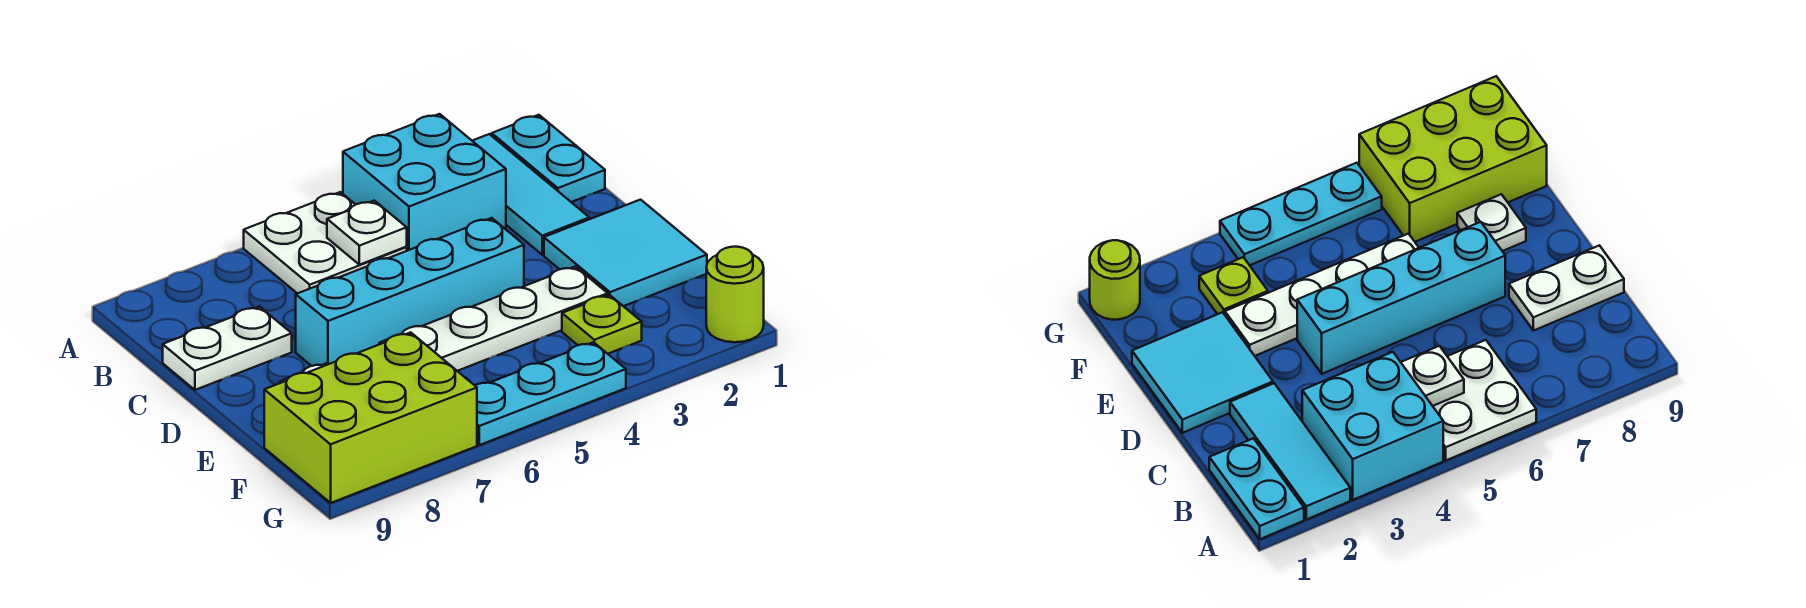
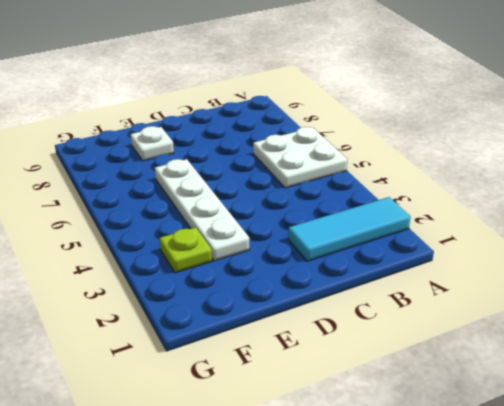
none -> cyan 1x2 plate [492,115,605,202]
none -> cyan 2x2 brick [343,114,506,251]
none -> white 1x2 plate [163,307,292,390]

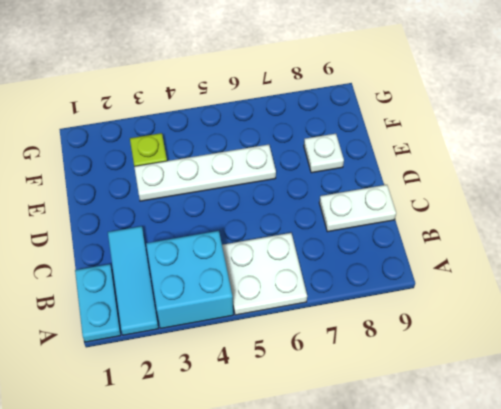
none -> cyan 2x2 tile [544,200,707,306]
none -> cyan 1x4 brick [296,218,524,366]
none -> lime 2x3 brick [264,332,477,503]

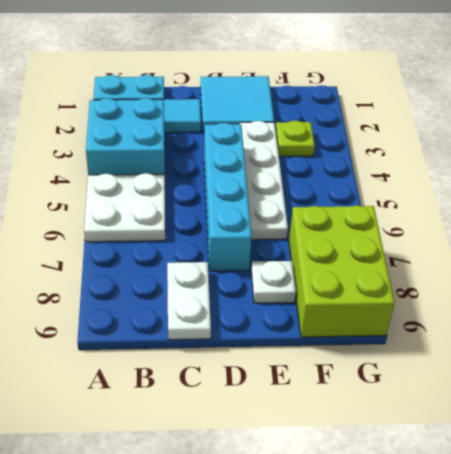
none -> lime 1x1 round brick [706,247,764,342]
none -> cyan 1x3 plate [475,342,626,445]
none -> white 1x1 plate [327,201,407,265]

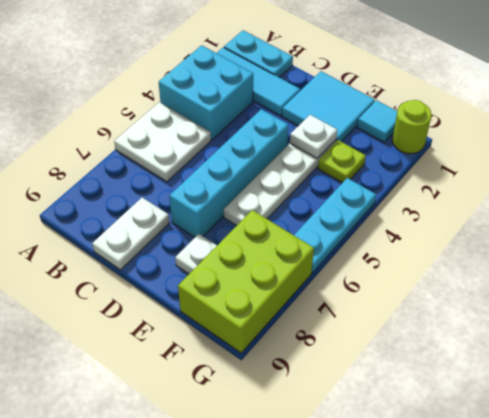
white 1x1 plate [290,115,337,158] -> white 1x1 plate moved to [327,201,407,265]
cyan 1x1 tile [357,100,397,143] -> none

